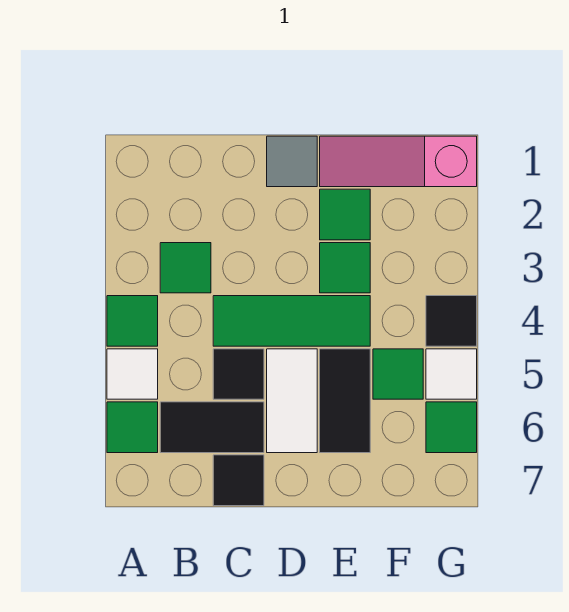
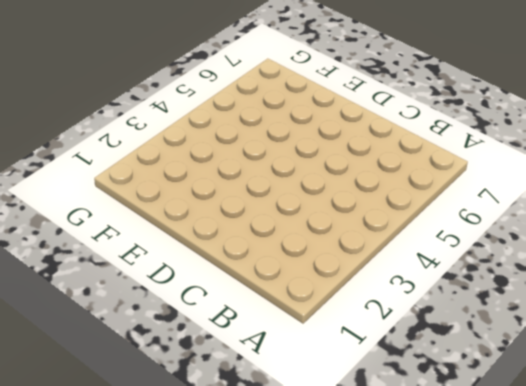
none -> green 1x1 tile [107,296,158,346]
none -> white 1x1 tile [107,349,158,399]
none -> green 1x1 tile [107,402,158,453]

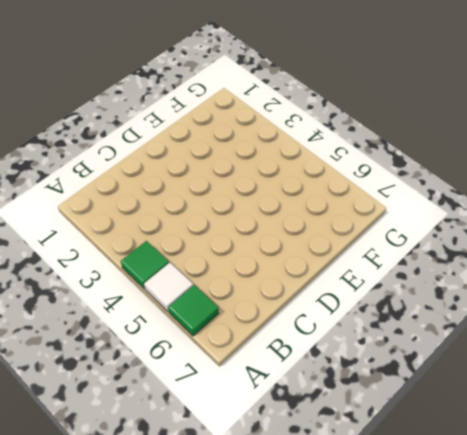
none -> green 1x1 tile [160,243,211,293]
none -> black 1x2 tile [160,402,264,453]
none -> green 1x3 tile [213,296,370,346]

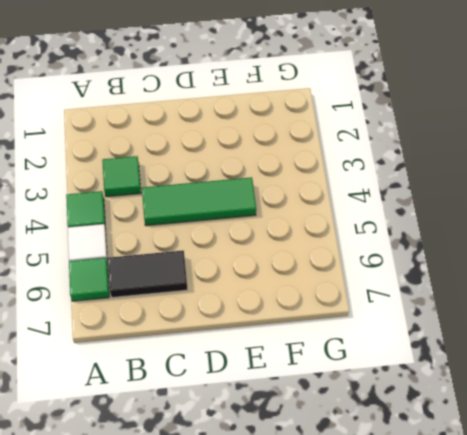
none -> black 1x1 tile [213,349,264,399]
none -> black 1x1 tile [213,455,264,506]
none -> grey 1x1 tile [267,136,317,187]

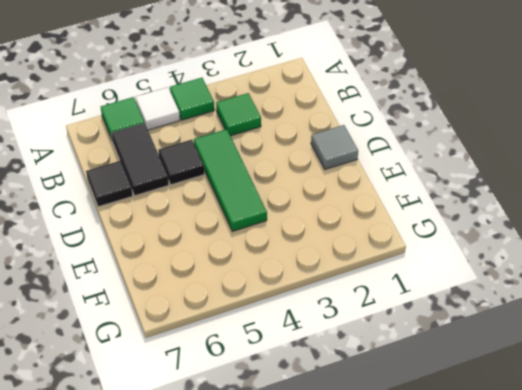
none -> white 1x2 tile [267,349,317,453]
none -> pink 1x3 slope [320,136,477,187]
none -> green 1x1 tile [320,189,370,240]

